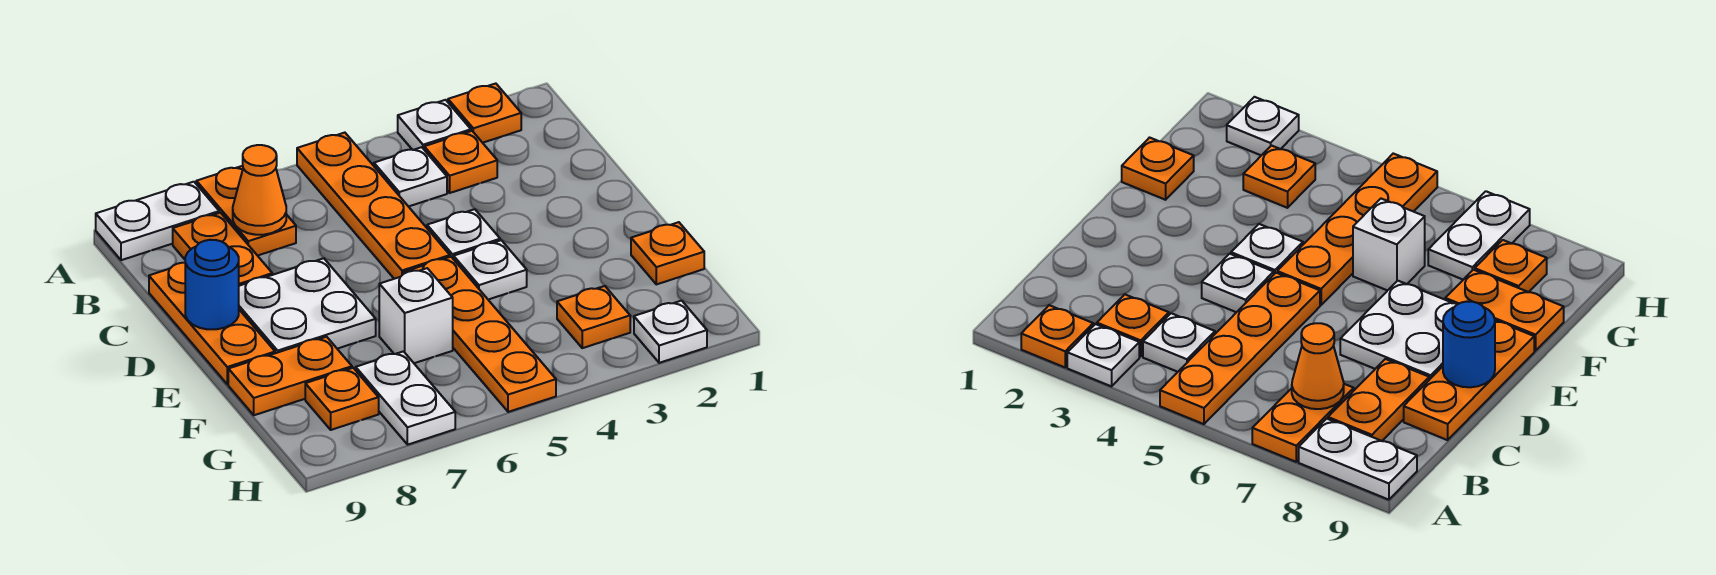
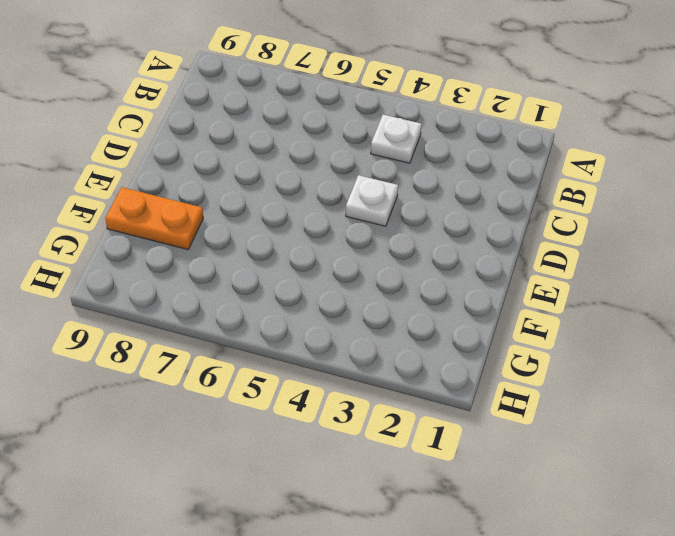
none -> orange 1x1 plate [448,84,521,143]
none -> white 1x1 plate [398,100,471,150]
none -> orange 1x4 plate [297,133,450,279]

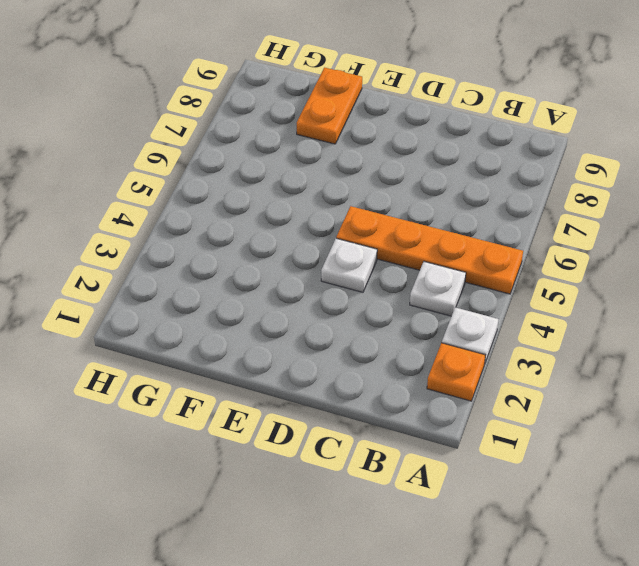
none -> orange 1x2 plate [196,166,296,256]
none -> white 1x2 plate [96,182,219,260]
none -> orange 1x1 plate [424,131,497,193]

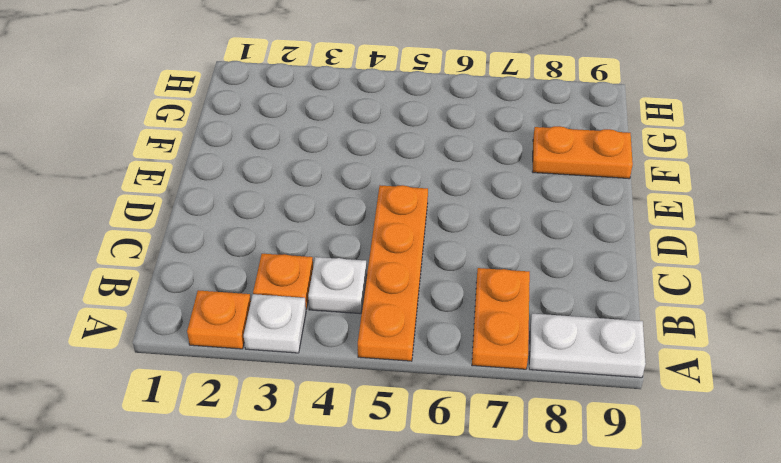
none -> orange 1x2 plate [173,213,272,286]
none -> orange 1x3 plate [149,263,275,384]
none -> white 1x1 plate [427,209,500,259]

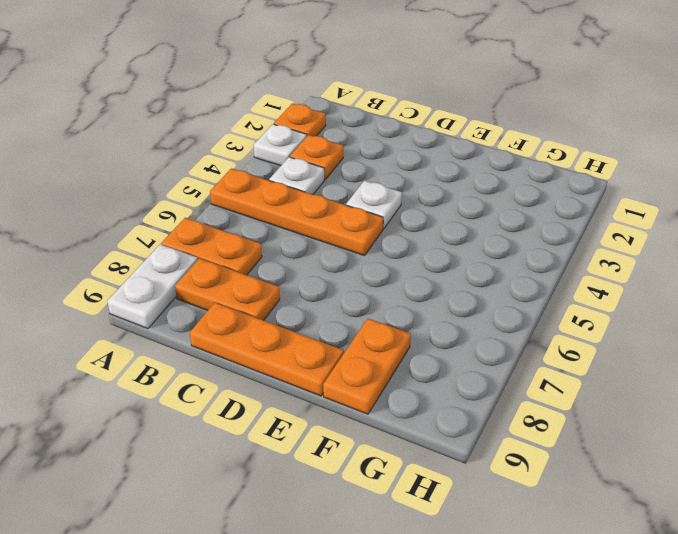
none -> white 2x2 plate [239,258,376,353]
none -> white 1x1 plate [454,240,527,300]
none -> orange 1x4 plate [403,257,556,412]

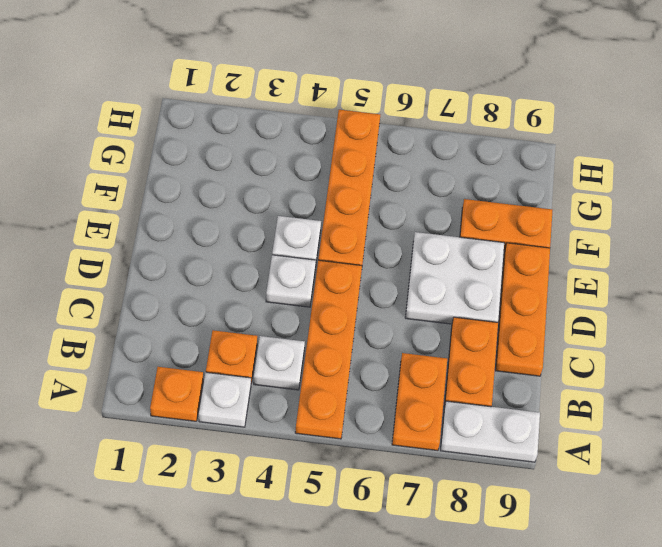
none -> orange 1x1 plate [631,222,704,284]
none -> white 1x1 brick [379,268,453,363]
none -> orange 1x1 plate [557,286,630,348]

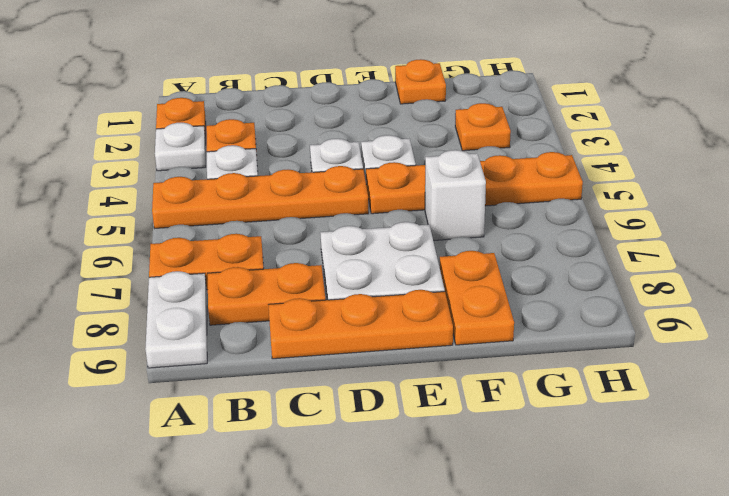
none -> white 1x2 plate [356,351,455,445]
none -> orange 1x1 plate [305,368,379,430]
none -> white 1x1 plate [634,301,707,363]

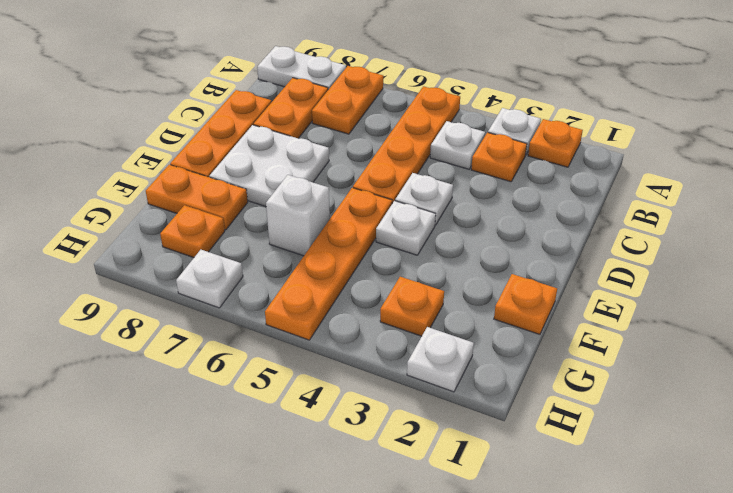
white 1x1 plate [176,250,243,308] -> white 1x2 plate [356,351,455,445]
none -> orange 1x1 cone [233,145,286,235]
none -> blue 1x1 round brick [185,240,239,329]

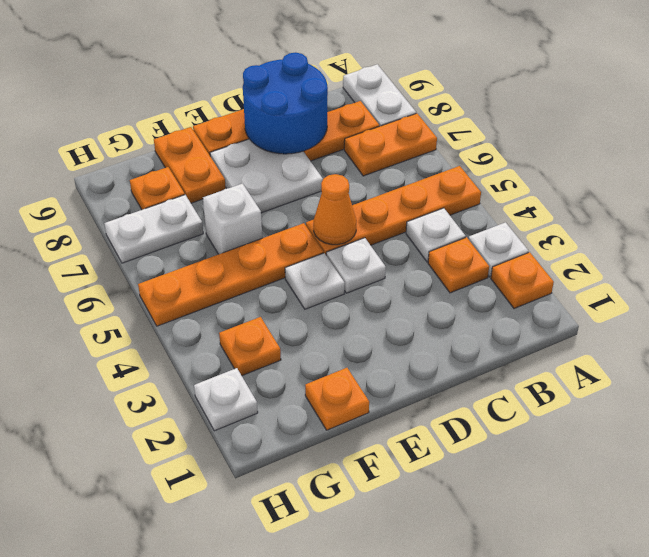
blue 2x2 round brick [243,53,328,154] -> blue 1x1 round brick [185,240,239,329]
orange 1x1 cone [313,174,356,245] -> orange 1x1 cone moved to [233,145,286,235]

